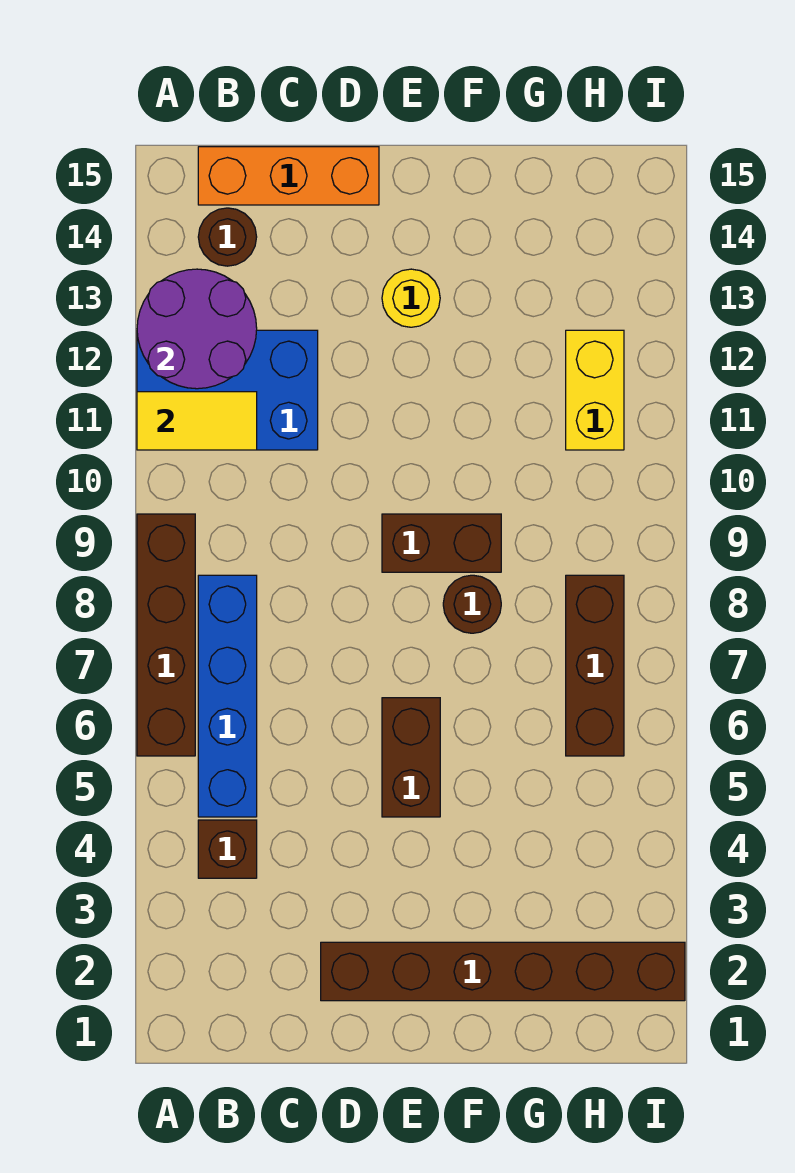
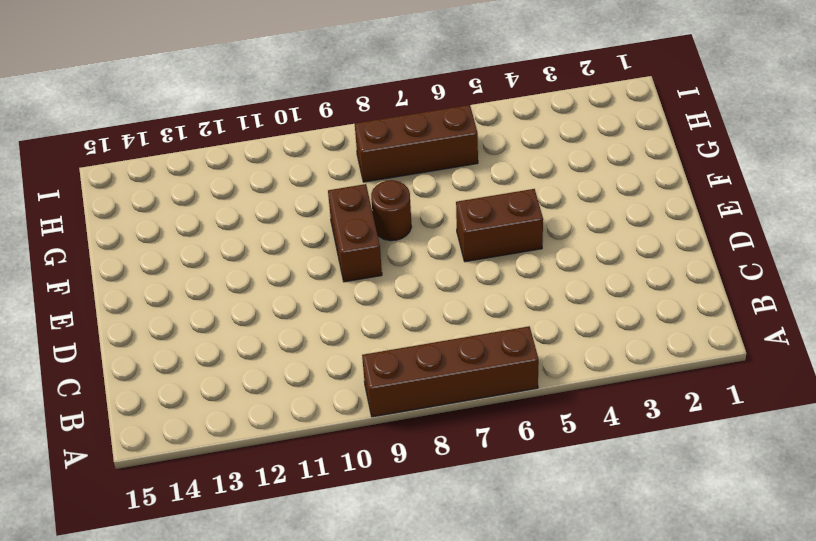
none -> blue 2x3 brick [137,330,318,450]
none -> brown 1x1 brick [198,820,257,878]
none -> blue 1x4 brick [198,575,257,817]

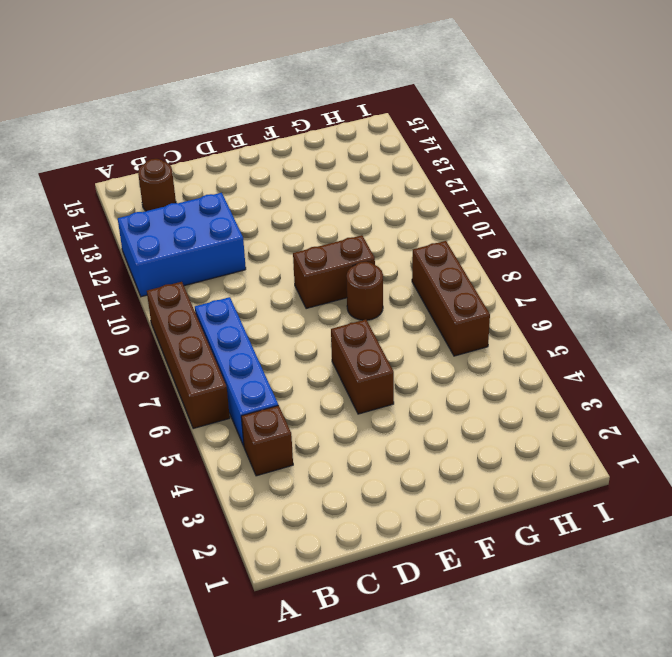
none -> orange 1x3 brick [198,147,379,205]
none -> brown 1x6 brick [321,942,685,1001]
none -> yellow 1x1 round brick [382,269,440,327]

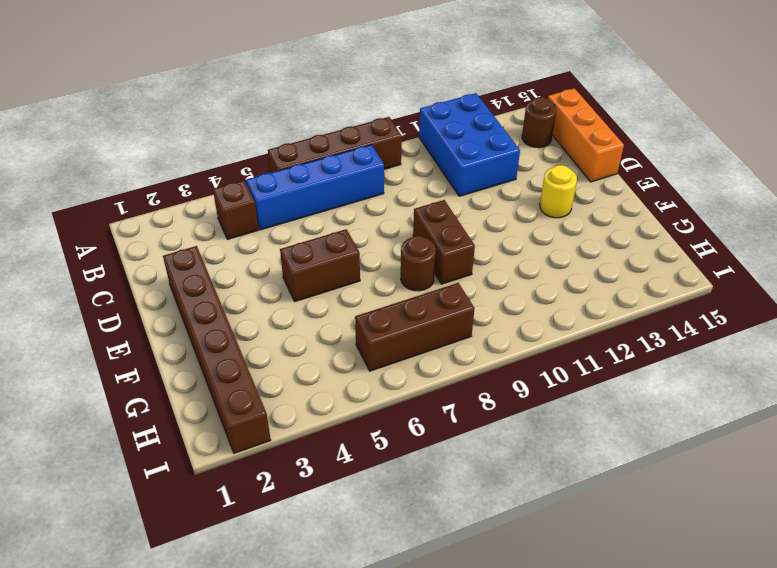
none -> yellow 1x2 brick [566,330,624,450]
none -> yellow 1x2 tile [137,392,257,450]
none -> purple 2x2 round brick [137,269,257,389]

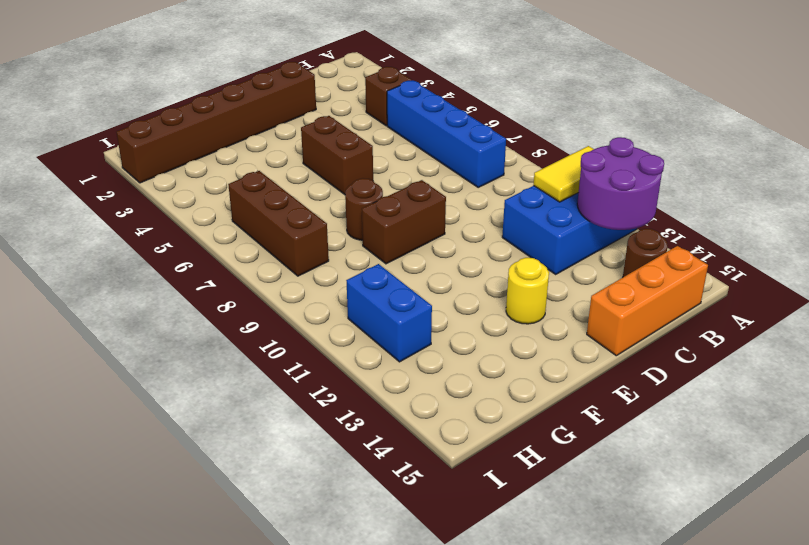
blue 1x2 brick [346,264,432,362] -> yellow 1x2 brick [566,330,624,450]
none -> brown 1x4 brick [137,514,195,756]

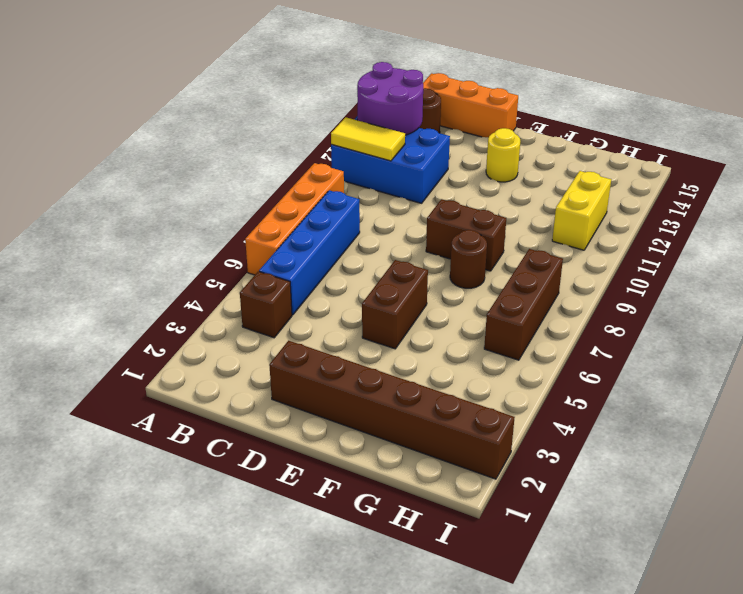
orange 1x4 brick [245,163,344,275] -> brown 1x4 brick [137,514,195,756]

